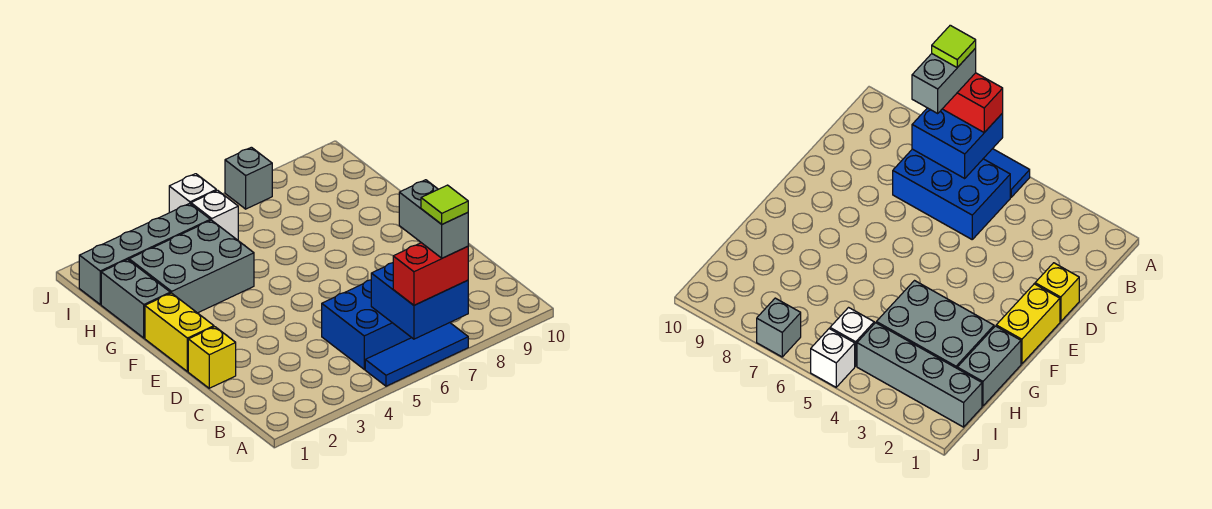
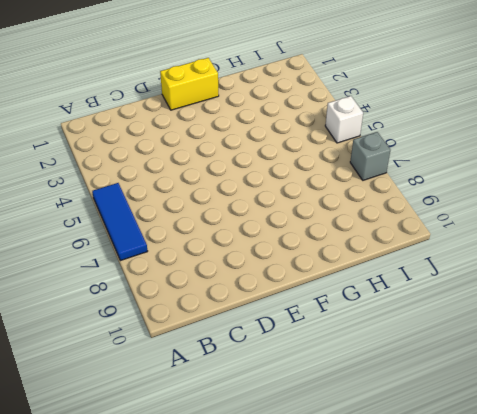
none -> blue 2x3 brick [322,280,411,369]
none -> yellow 1x1 brick [188,327,236,388]
none -> grey 1x2 brick [101,260,170,338]

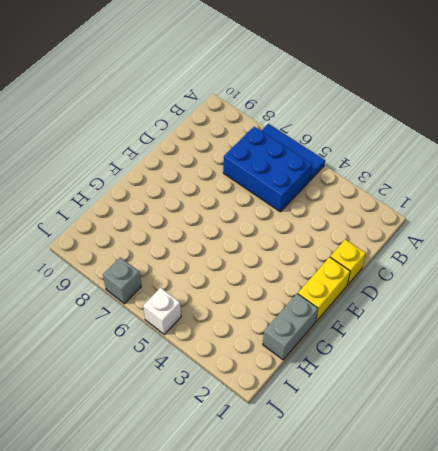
none -> grey 2x3 brick [129,220,254,313]
none -> grey 1x4 brick [79,203,210,304]
none -> white 1x1 brick [191,190,238,240]

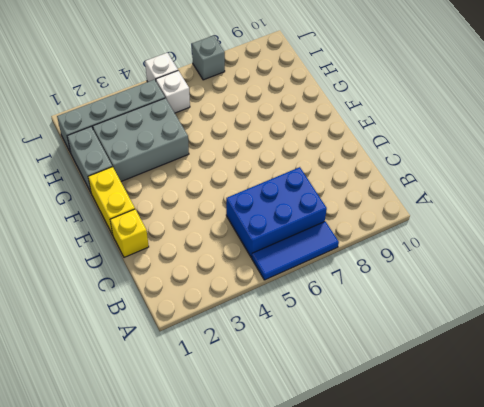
none -> blue 2x2 brick [371,263,468,339]
none -> red 1x2 brick [393,243,468,305]
none -> grey 1x2 brick [399,180,468,258]

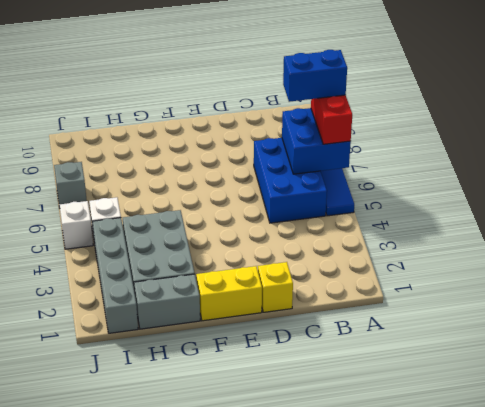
blue 1x2 brick [283,50,347,102] -> grey 1x2 brick [399,180,468,258]
none -> lime 1x1 tile [421,185,468,224]

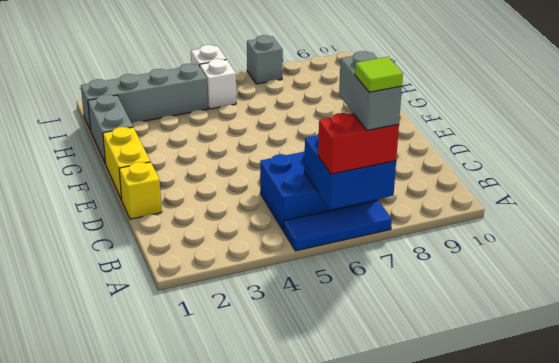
none -> grey 2x3 brick [129,220,254,313]

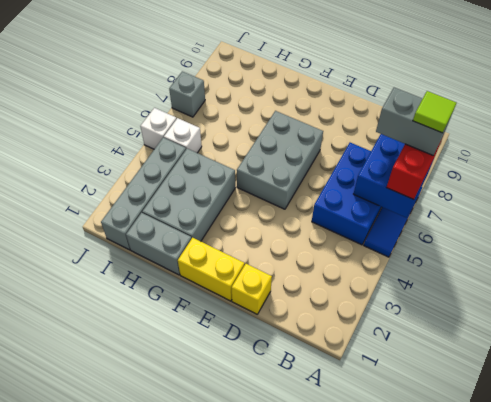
grey 2x3 brick [237,111,323,209] -> none

